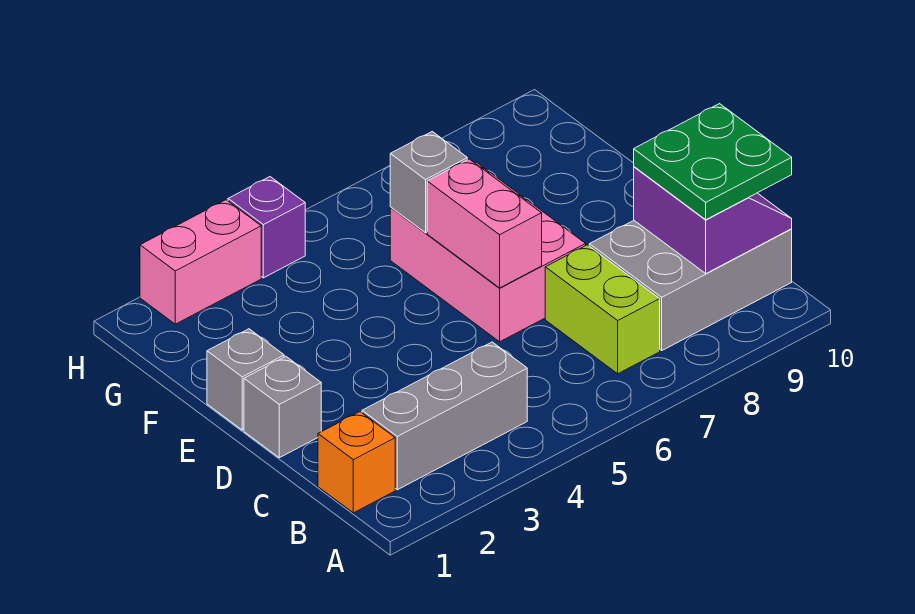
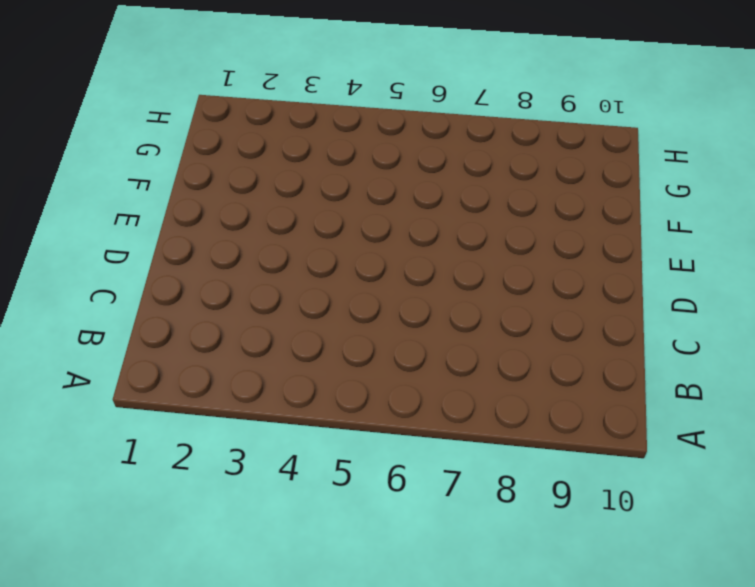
none -> orange 1x1 brick [318,412,395,513]
none -> grey 1x3 brick [362,342,527,490]
none -> lime 1x2 brick [545,245,660,374]

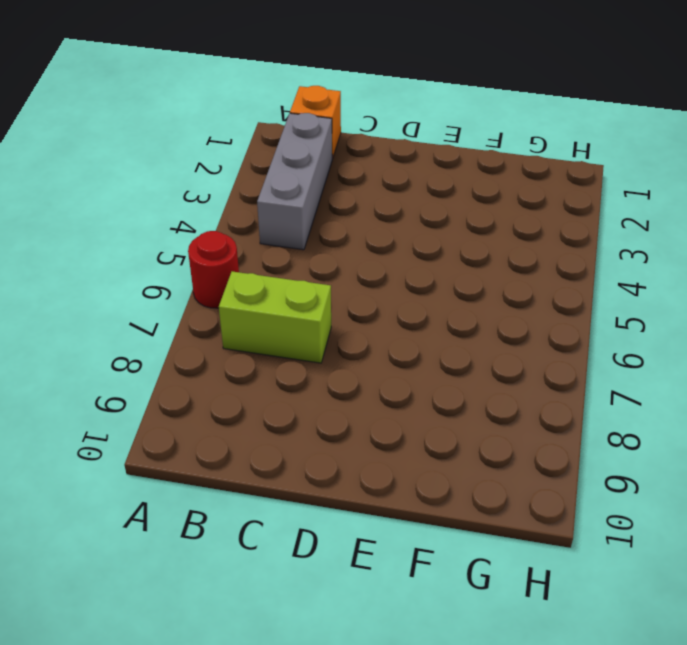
red 1x1 round brick [188,231,239,308] -> none
none -> grey 2x3 brick [589,221,792,350]
none -> grey 1x1 brick [244,357,321,458]
none -> pink 2x3 brick [390,162,586,342]

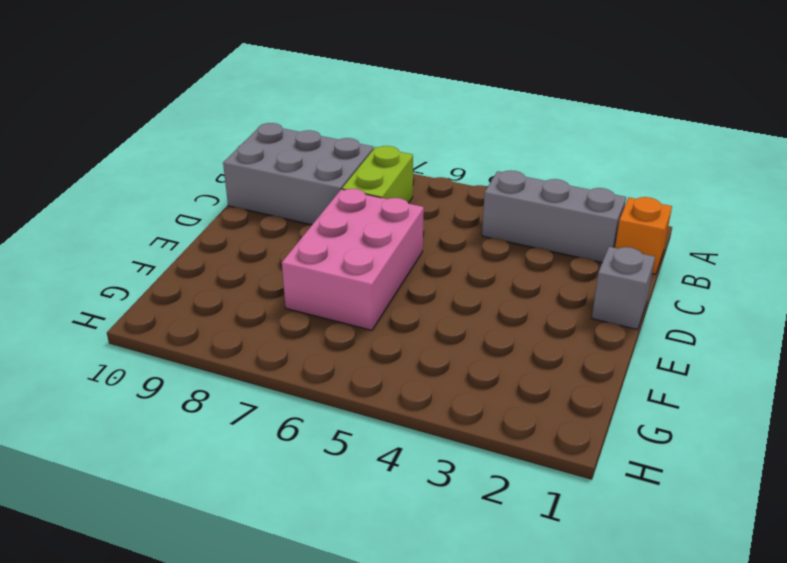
none -> grey 1x1 brick [207,329,284,430]
none -> pink 1x2 brick [140,200,261,324]
none -> purple 1x1 brick [228,177,305,278]

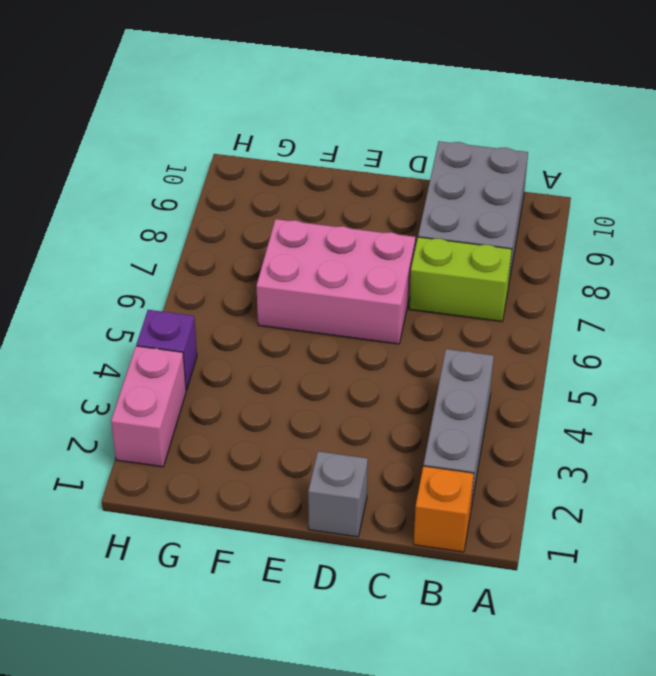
none -> grey 1x1 brick [207,329,284,430]
none -> purple 2x2 slope [634,167,792,273]
none -> pink 1x2 brick [427,159,542,288]

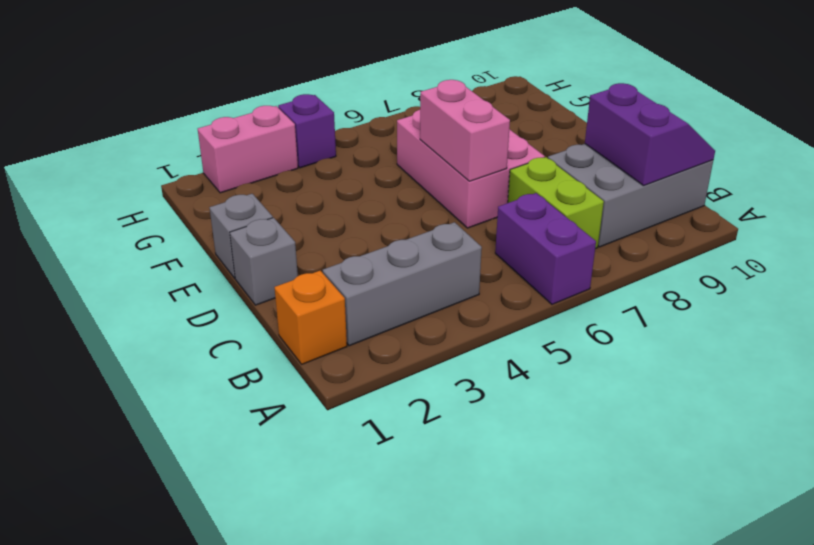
purple 1x2 brick [495,193,596,304] -> none
none -> grey 1x1 brick [390,132,467,233]
none -> green 2x2 plate [634,104,792,220]

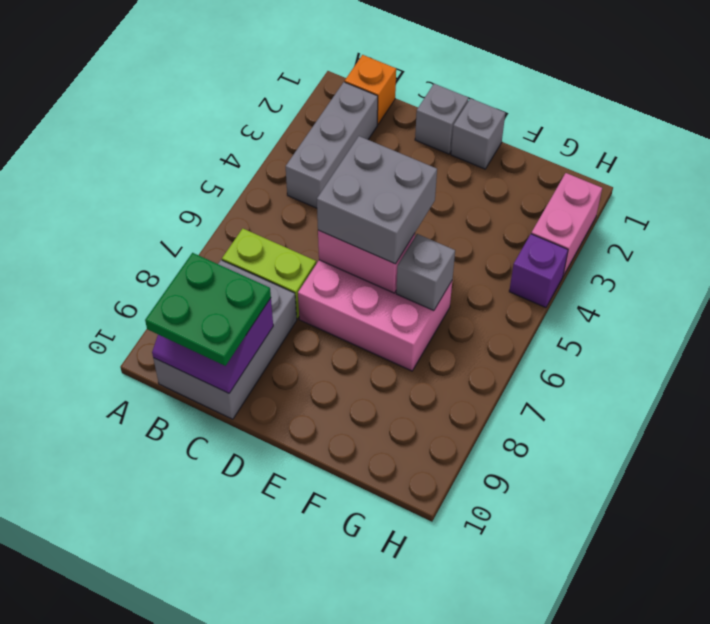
grey 2x2 brick [317,136,437,264] -> none

